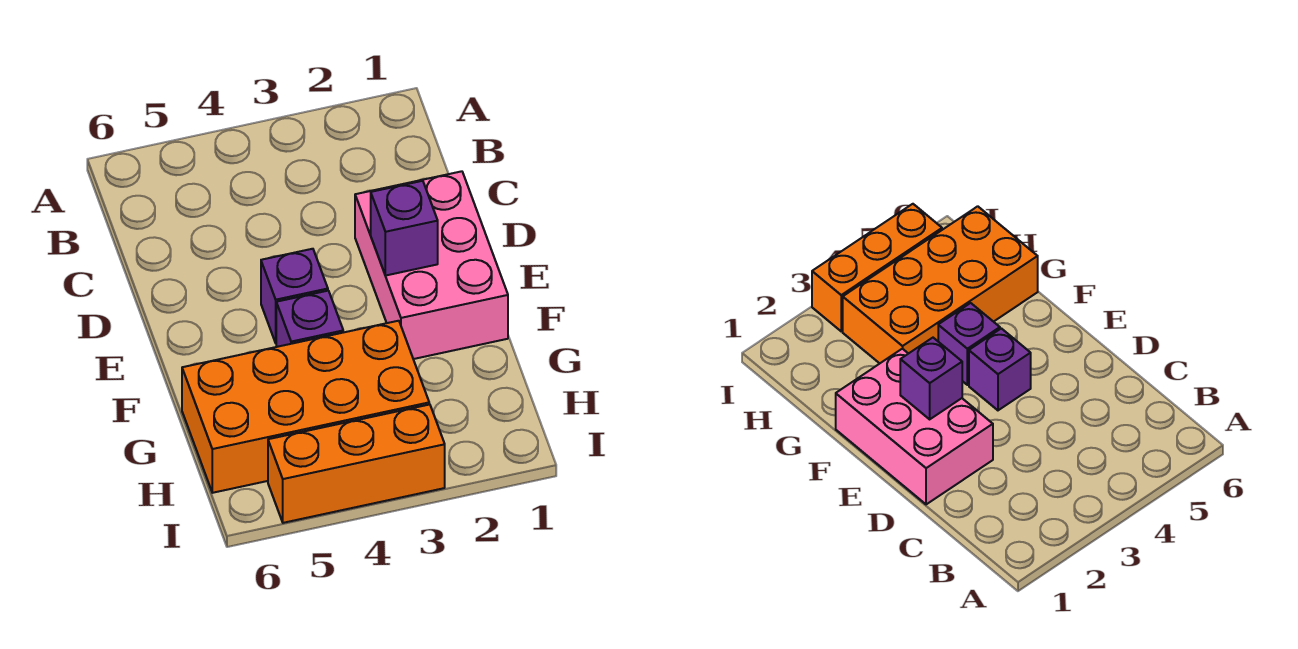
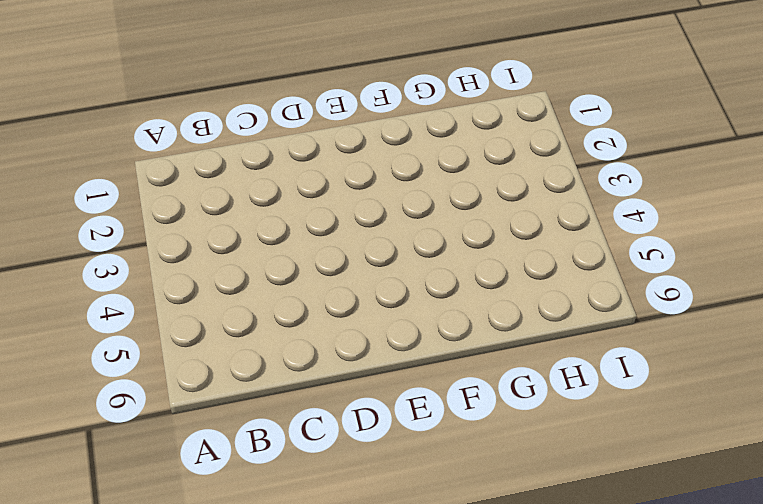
none -> pink 2x3 brick [355,171,508,359]
none -> purple 1x1 brick [261,249,328,343]

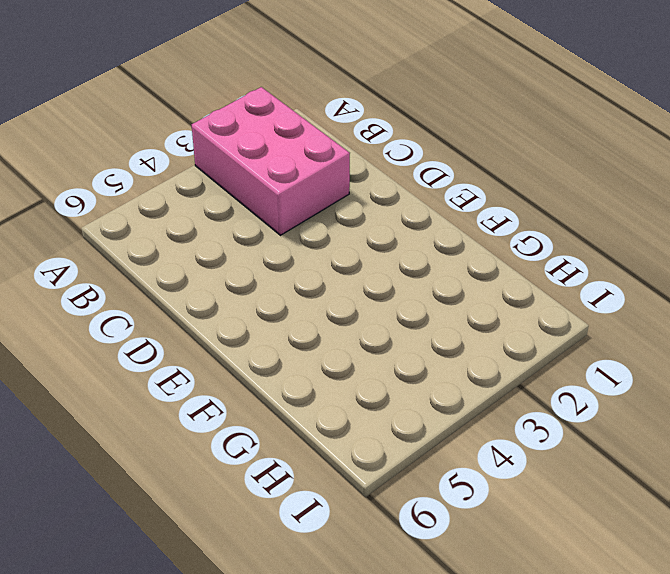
pink 2x3 brick [192,87,350,235] -> pink 2x3 brick moved to [355,171,508,359]
none -> purple 1x1 brick [261,249,328,343]
none -> purple 1x1 brick [276,291,343,347]

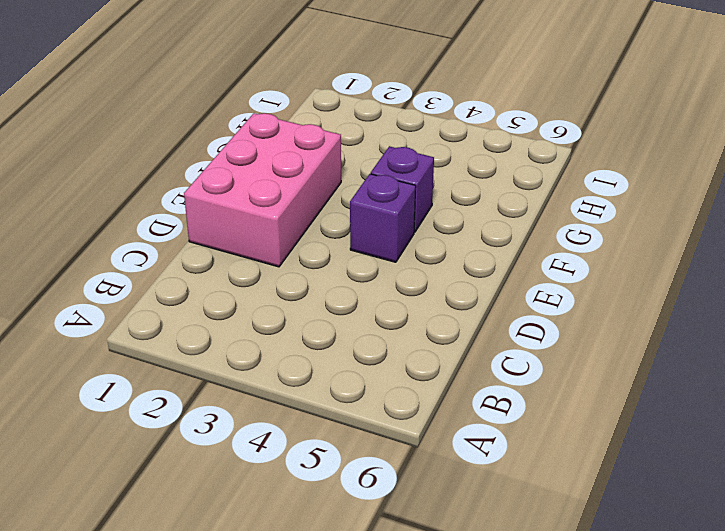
none -> orange 2x4 brick [182,321,429,493]
none -> orange 1x3 brick [268,404,445,523]

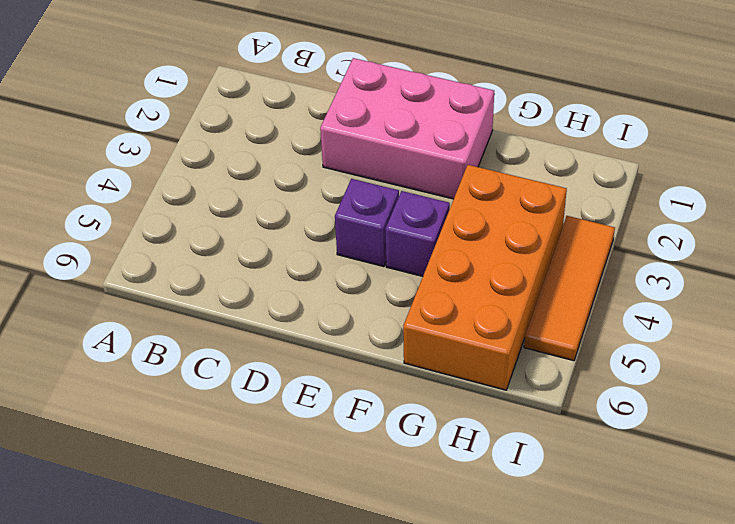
orange 1x3 tile [524,216,615,361] -> orange 1x3 brick [268,404,445,523]
none -> purple 1x1 brick [371,181,438,276]

